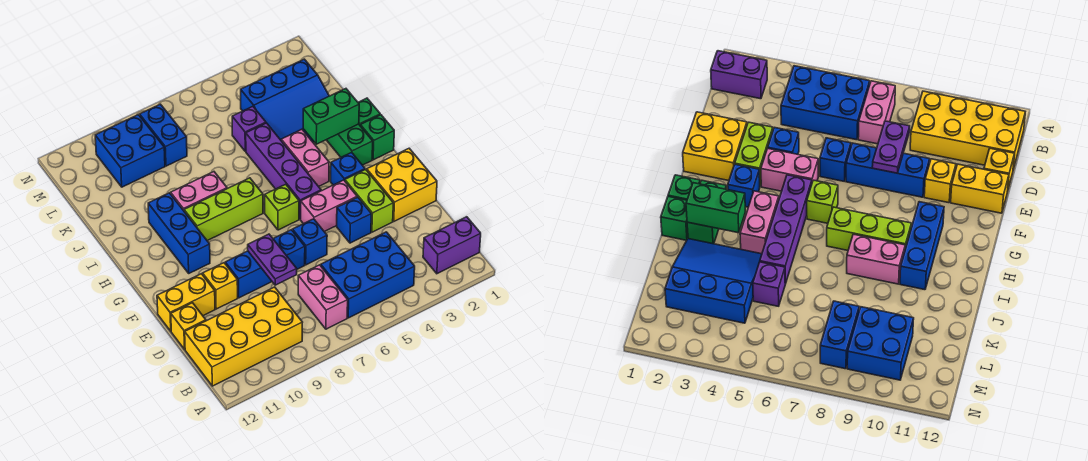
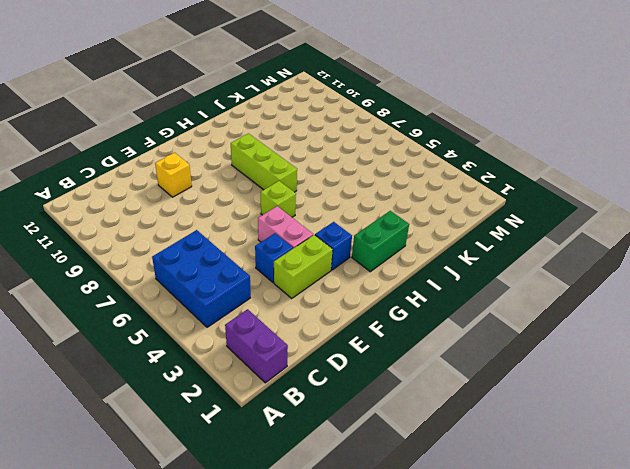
none -> pink 1x2 brick [298,265,348,329]
none -> yellow 2x4 brick [185,287,303,386]
none -> yellow 1x1 brick [171,303,206,349]

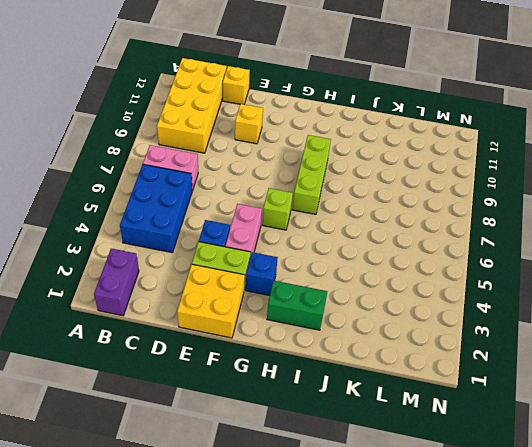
none -> blue 1x1 brick [293,219,327,265]
none -> blue 1x3 brick [225,230,305,298]
none -> yellow 1x2 brick [157,274,215,331]

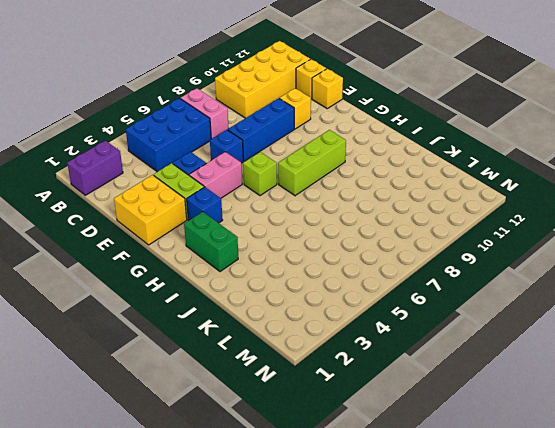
yellow 1x1 brick [312,69,343,109] -> yellow 1x2 brick [157,274,215,331]
none -> purple 1x4 brick [246,123,321,219]
none -> blue 1x3 brick [148,193,210,273]
none -> green 1x1 brick [360,115,394,160]

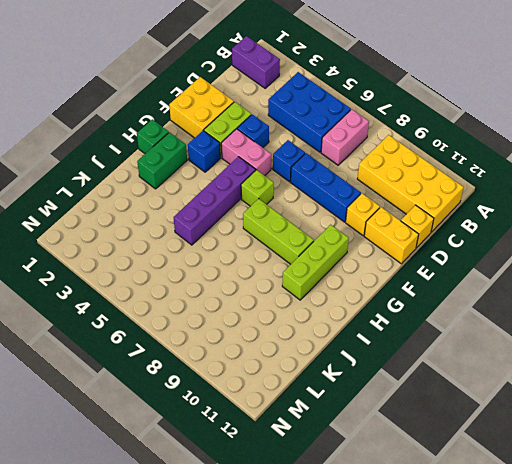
lime 1x3 brick [282,225,349,300] -> blue 1x3 brick [148,193,210,273]
none -> pink 1x2 brick [281,129,329,186]
none -> green 1x1 brick [358,98,380,125]
none -> pink 1x2 brick [171,172,227,210]

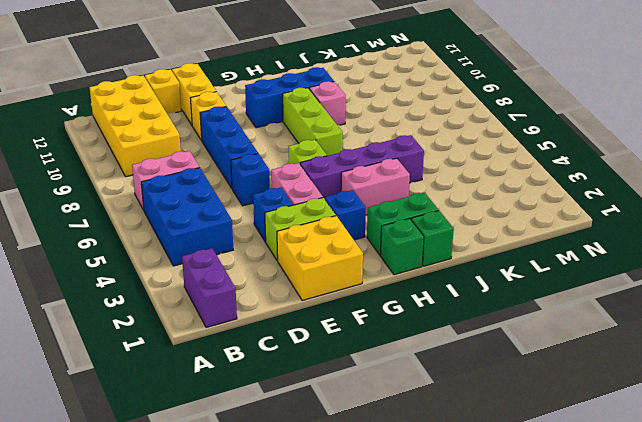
pink 1x1 brick [309,81,346,125] -> pink 1x2 brick [171,172,227,210]
none -> blue 3x3 slope [241,59,329,142]
none -> purple 1x1 brick [232,106,266,151]
none -> blue 1x2 brick [140,104,187,166]

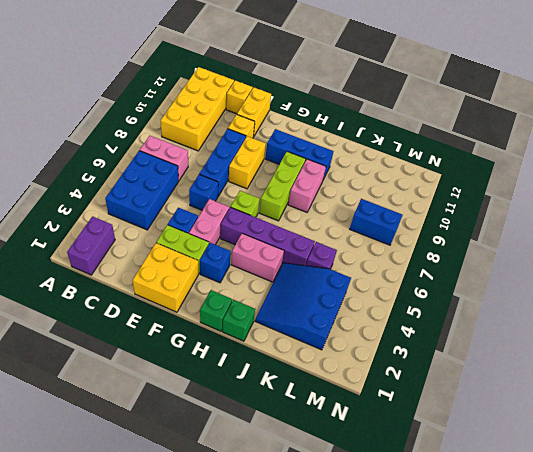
yellow 1x2 brick [229,136,266,189] -> none
none -> green 1x2 brick [327,124,373,165]
none -> blue 2x2 brick [95,115,165,187]
none -> purple 1x2 plate [248,234,297,285]

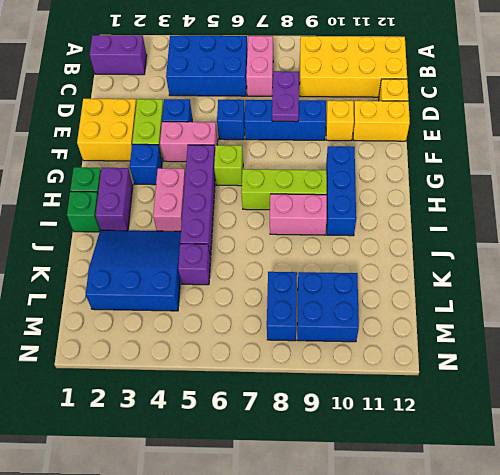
purple 1x2 brick [96,168,133,231] -> green 1x2 brick [327,124,373,165]
none -> green 1x2 brick [303,89,359,144]

